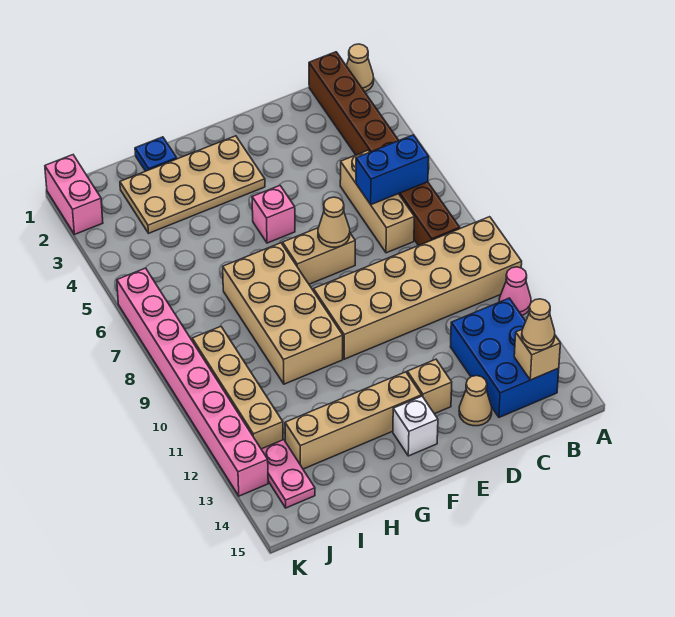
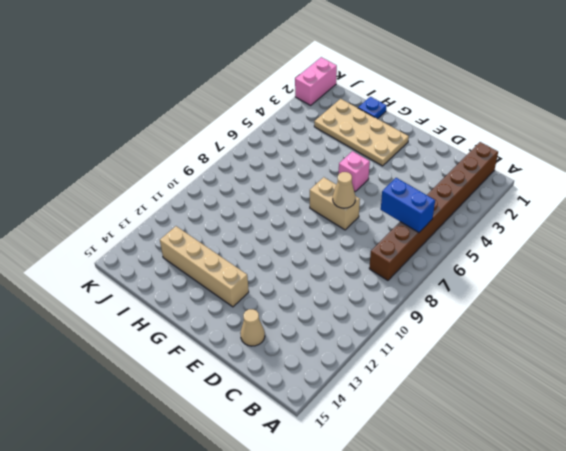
none -> tan 1x1 cone [346,44,374,92]
none -> tan 2x6 brick [313,217,522,359]
none -> pink 1x1 cone [499,267,531,315]

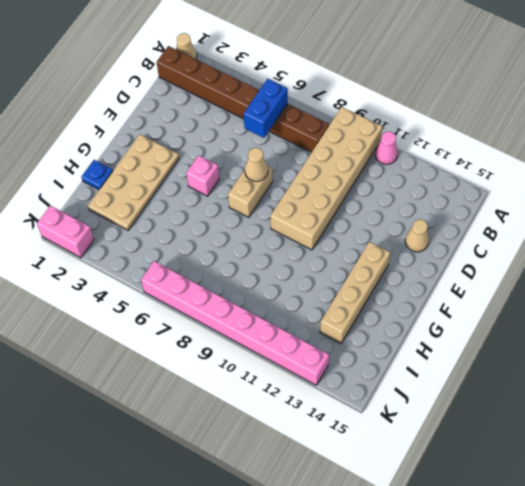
none -> blue 2x3 brick [450,298,559,417]
none -> tan 1x3 brick [340,150,414,253]
none -> tan 1x1 brick [407,359,452,414]

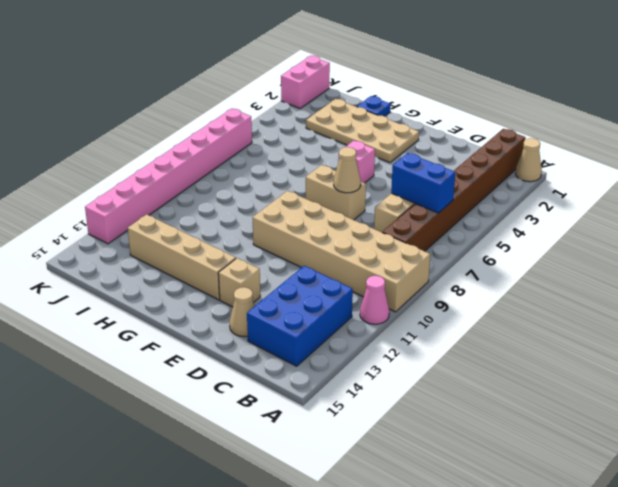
none -> white 1x1 brick [393,396,438,456]
none -> tan 2x4 brick [223,243,343,384]
none -> tan 1x4 brick [192,326,283,449]

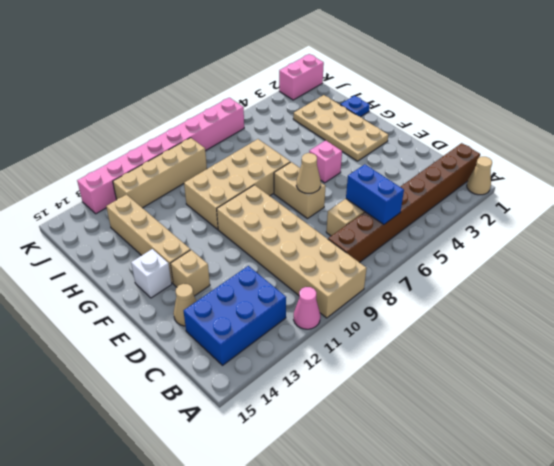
none -> pink 1x2 plate [261,440,315,508]
none -> tan 1x1 brick [514,329,560,380]
none -> tan 1x1 cone [522,299,555,350]

